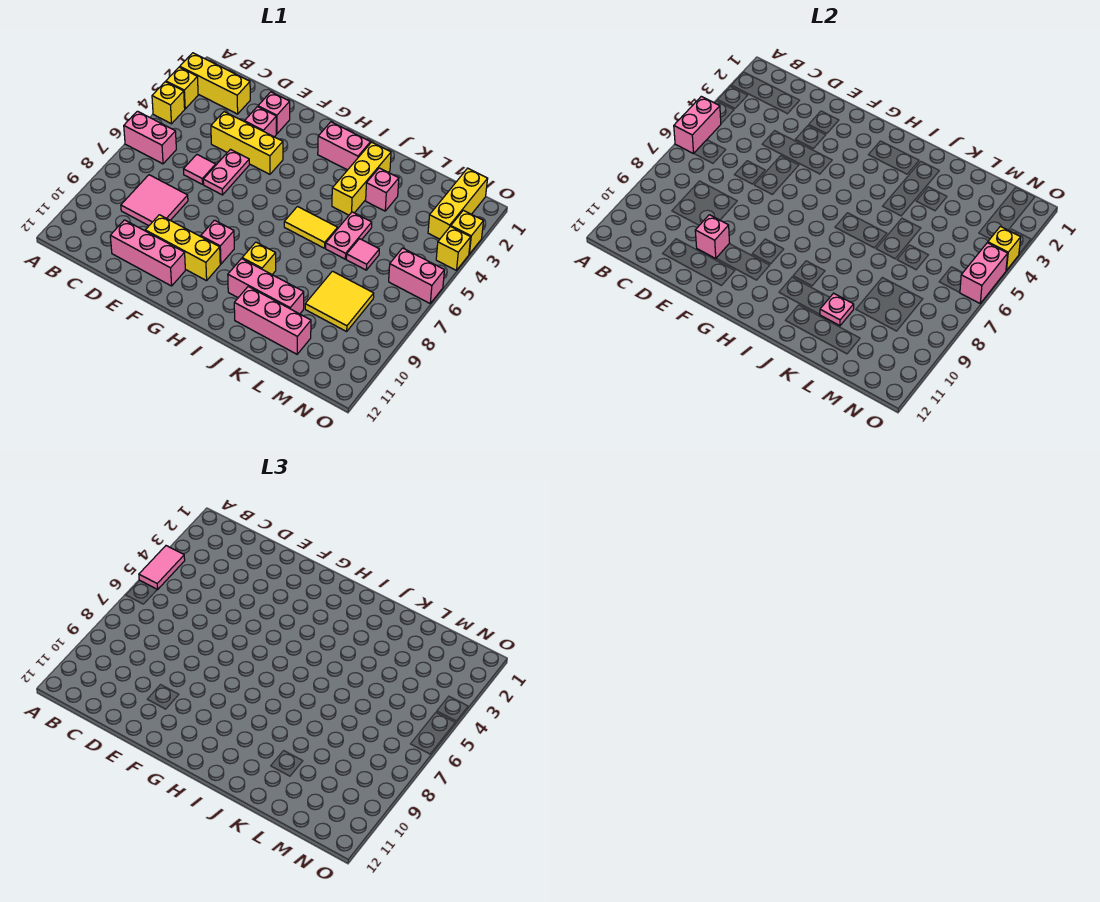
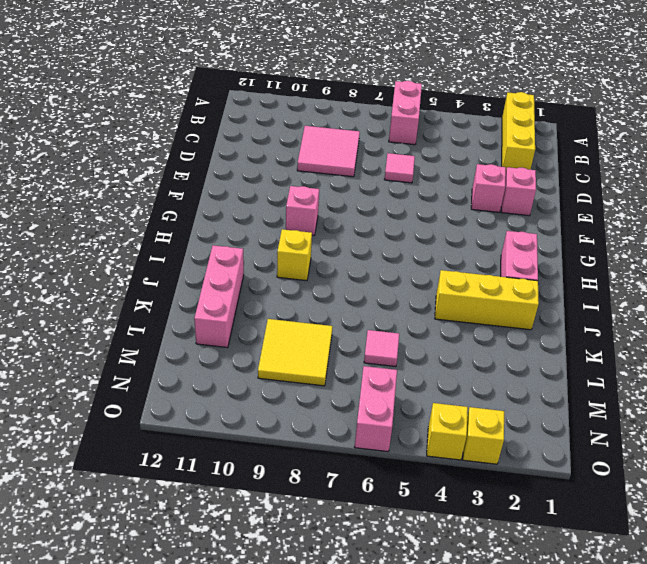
none -> yellow 1x1 brick [166,67,198,109]
none -> yellow 1x1 brick [152,82,185,124]
none -> yellow 1x3 brick [211,112,283,174]
none -> pink 1x3 brick [110,220,185,286]

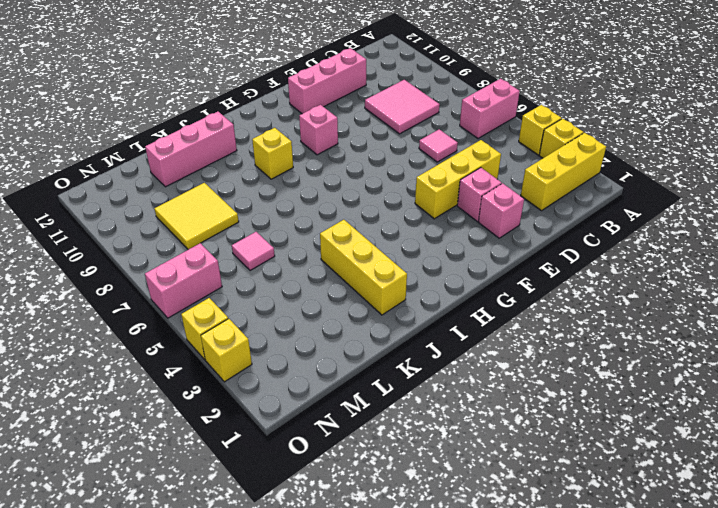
none -> pink 1x2 plate [203,149,249,195]
none -> yellow 1x3 brick [145,215,220,281]
none -> pink 1x2 brick [318,122,371,170]
none -> yellow 1x2 tile [284,207,338,248]

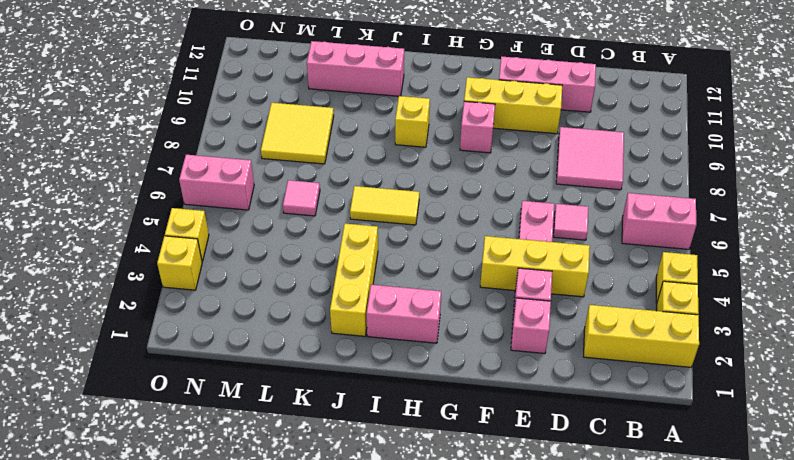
none -> pink 1x3 brick [228,259,304,314]
none -> pink 1x1 brick [366,168,399,211]
none -> pink 1x2 plate [326,212,372,259]
none -> yellow 1x3 brick [428,168,488,239]

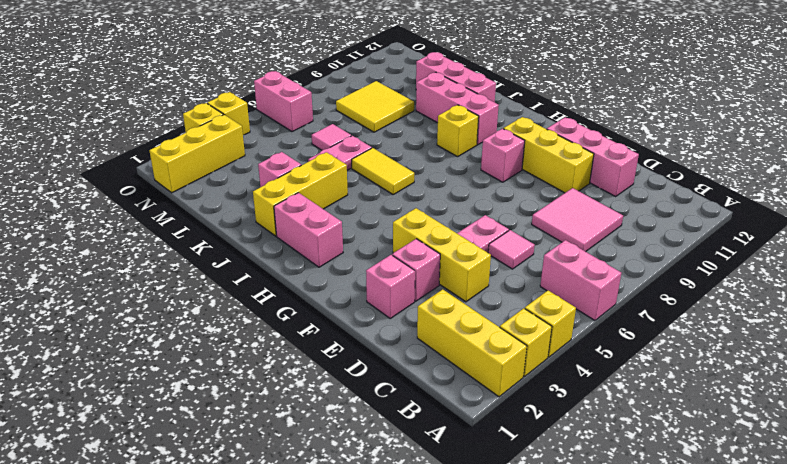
none -> pink 1x2 brick [674,96,721,154]
none -> pink 1x1 brick [695,215,730,258]
none -> pink 1x1 plate [820,293,854,326]
none -> yellow 1x1 brick [988,226,1021,270]

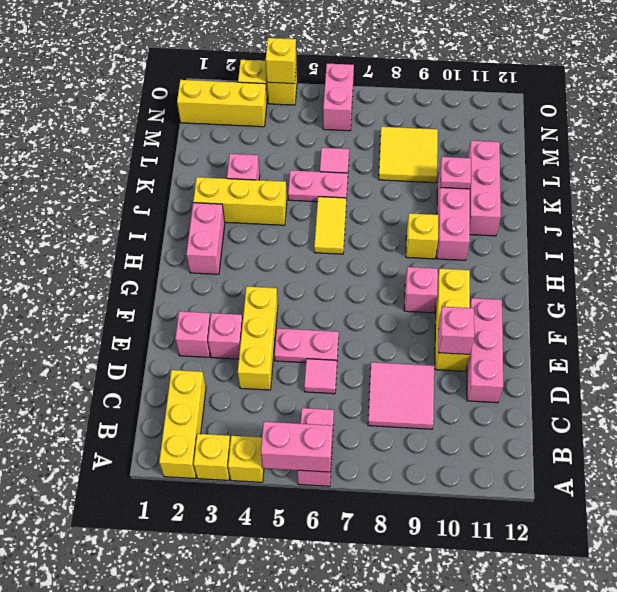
none -> pink 1x2 brick [960,243,1008,303]
none -> pink 1x2 tile [139,546,185,590]

